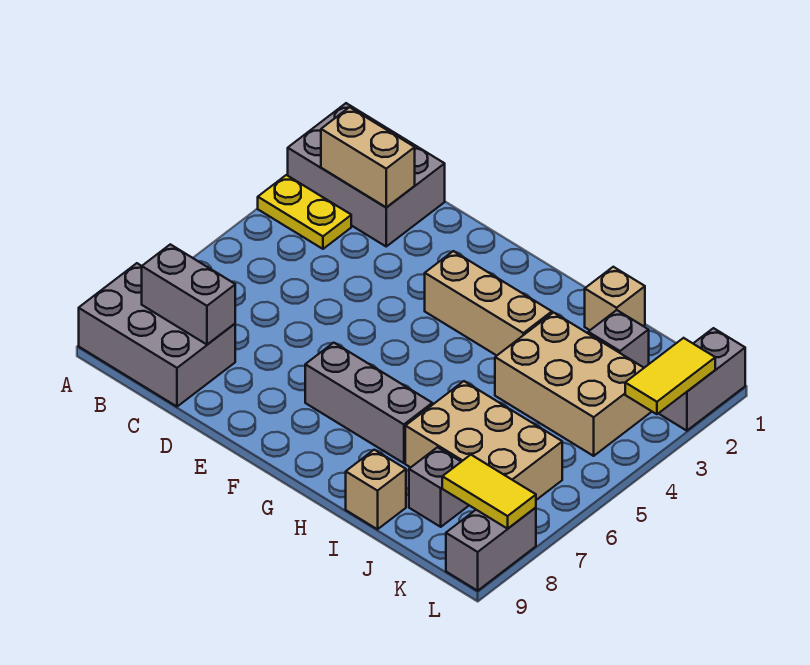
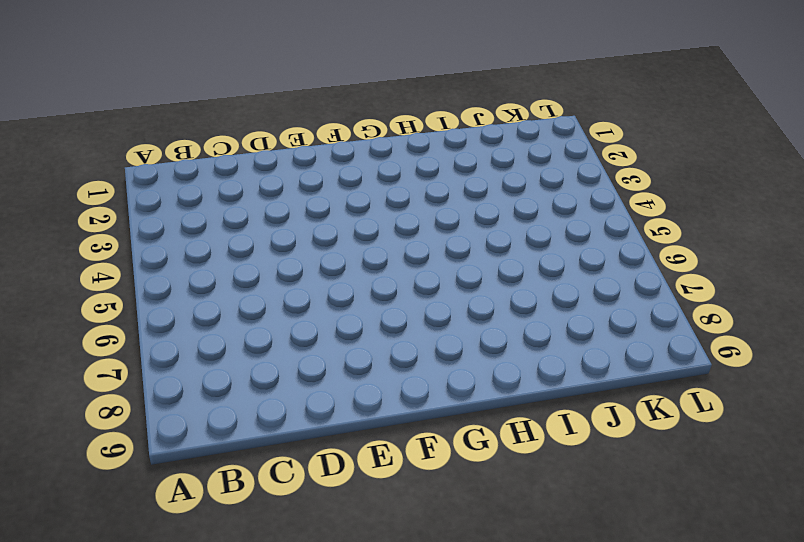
none -> grey 2x3 brick [288,103,445,246]
none -> yellow 1x2 plate [258,175,351,249]
none -> grey 2x3 brick [79,263,235,407]

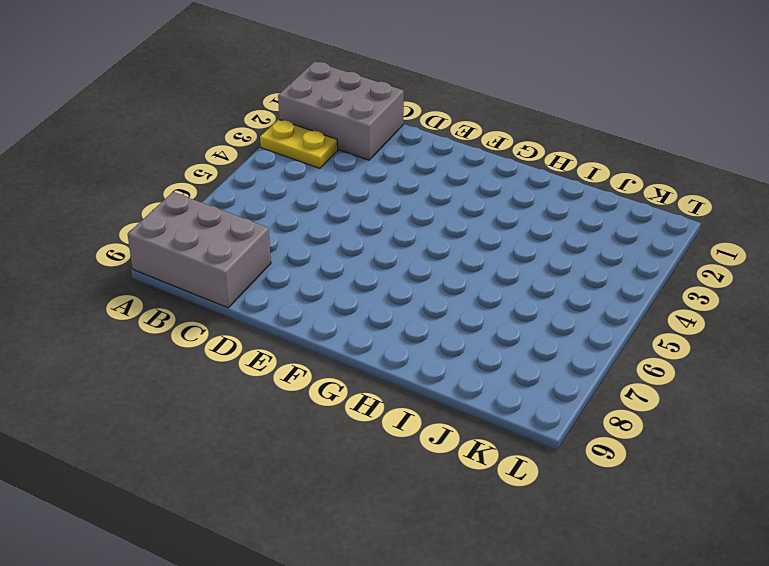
none -> tan 1x3 brick [425,251,552,355]
none -> grey 1x3 brick [305,343,432,463]
none -> tan 1x1 brick [585,267,645,330]

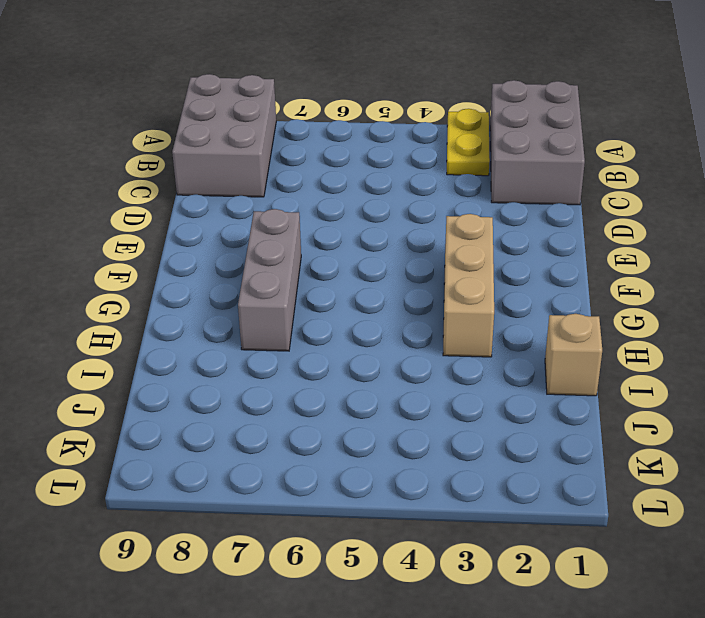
none -> tan 2x3 brick [495,313,652,456]
none -> tan 2x3 brick [405,381,562,500]
none -> tan 1x1 brick [346,450,406,529]

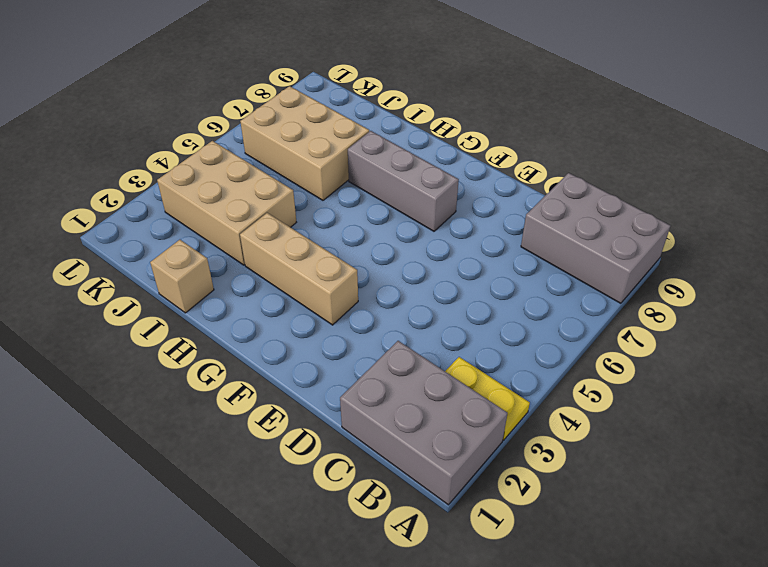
none -> tan 1x1 brick [346,450,406,529]
none -> grey 1x1 brick [588,310,649,368]
none -> grey 1x1 brick [409,447,469,527]

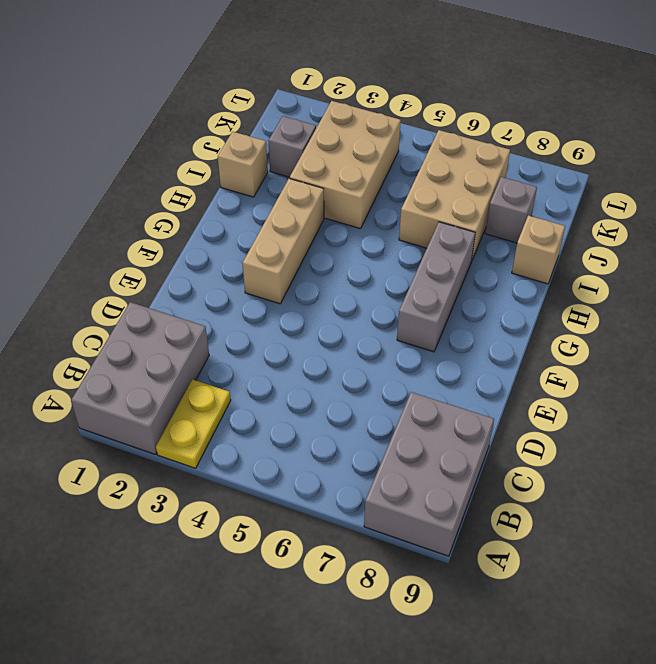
none -> grey 1x2 brick [658,328,745,431]
none -> grey 1x2 brick [446,508,536,591]
none -> tan 1x2 brick [321,107,415,207]

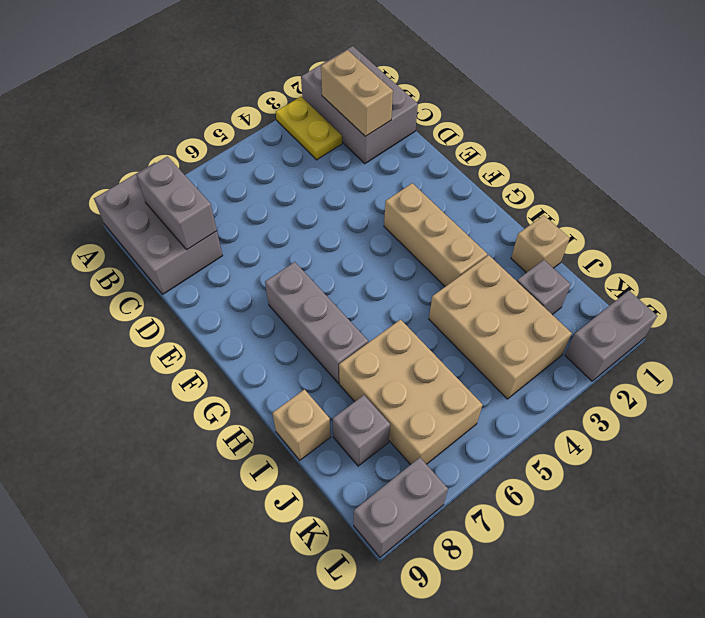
none -> yellow 1x2 tile [442,455,536,529]
none -> yellow 1x2 tile [625,338,715,414]

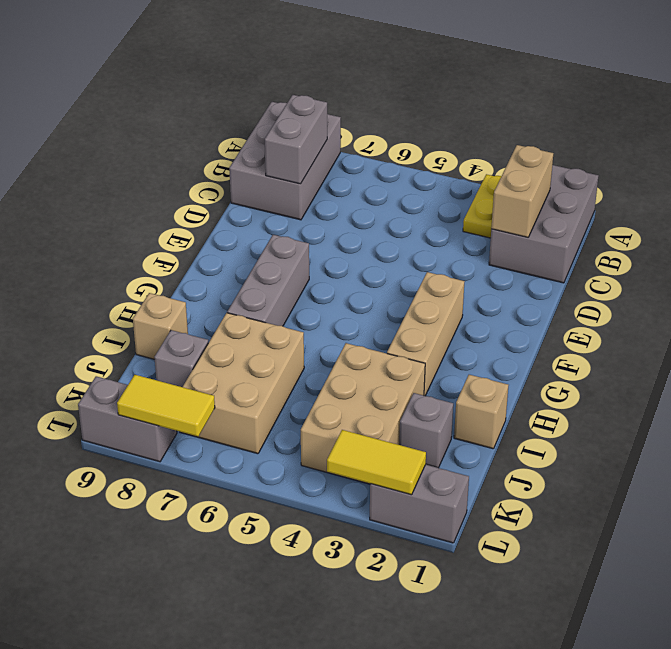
yellow 1x2 tile [117,375,215,436] -> yellow 1x2 tile turned to [442,455,536,529]

